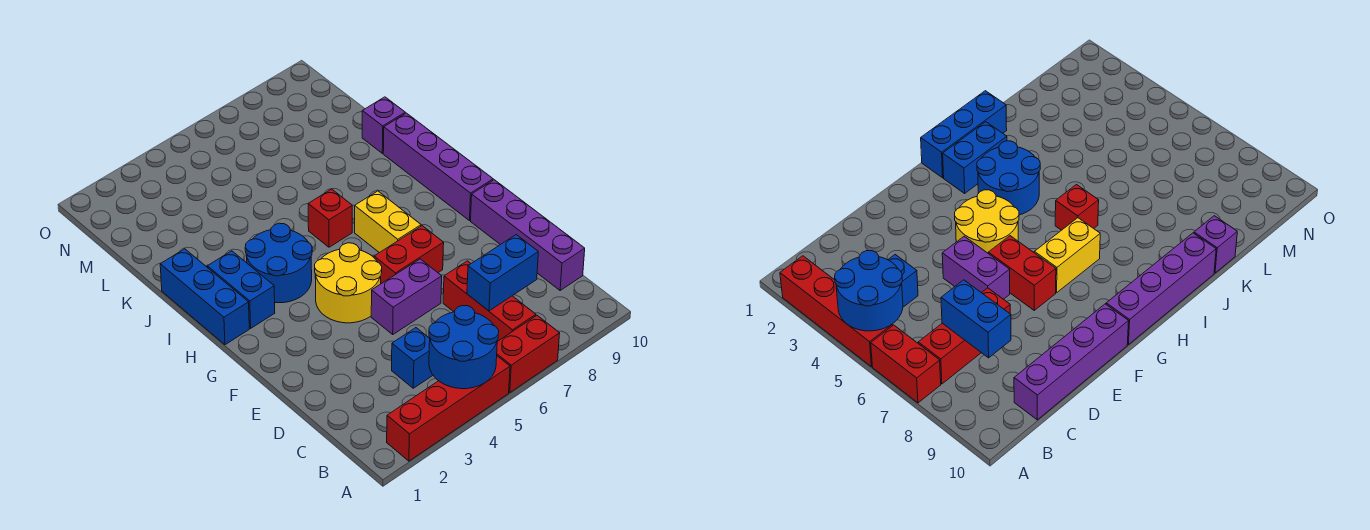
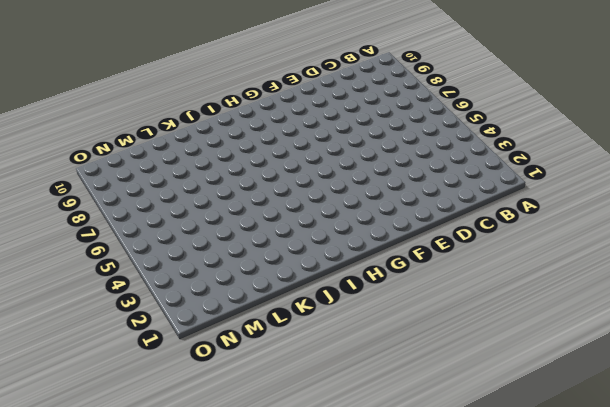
none -> red 1x4 brick [387,356,510,461]
none -> red 1x2 brick [497,316,560,393]
none -> red 1x3 brick [443,261,536,342]

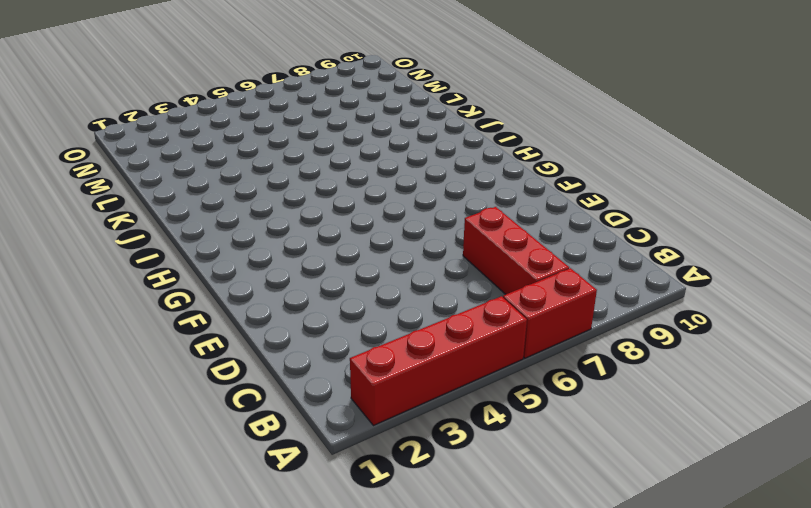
none -> blue 1x1 brick [392,328,433,388]
none -> purple 1x4 brick [471,180,585,290]
none -> purple 1x2 brick [371,259,442,334]

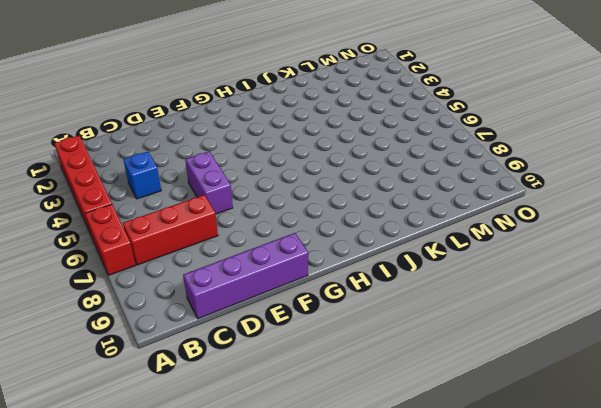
none -> yellow 2x2 round brick [315,243,382,323]
none -> red 1x2 brick [374,226,444,284]
none -> yellow 1x2 brick [355,191,421,253]

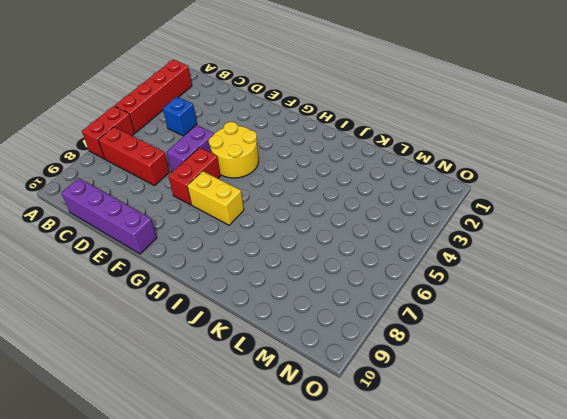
none -> purple 1x4 brick [383,113,493,221]
none -> blue 1x3 brick [160,249,249,345]
none -> blue 1x2 brick [207,251,275,328]

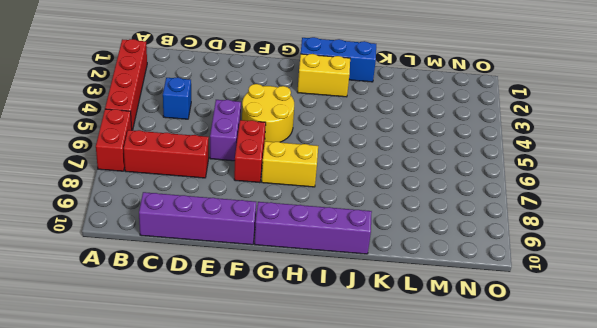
yellow 1x2 brick [297,54,350,97] -> blue 1x2 brick [207,251,275,328]
none -> blue 2x2 round brick [245,223,312,303]
none -> red 1x1 brick [308,189,352,247]
none -> purple 1x1 brick [362,97,405,153]

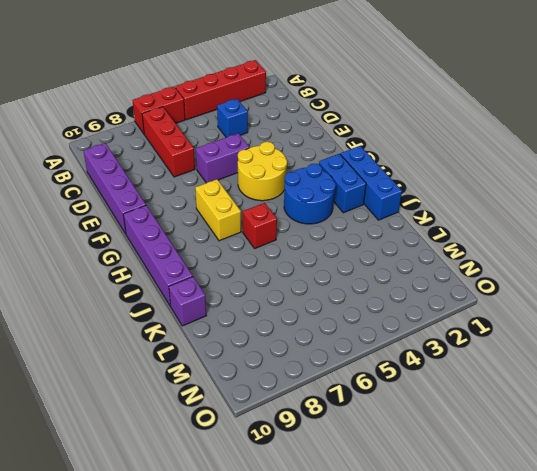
none -> red 1x2 brick [374,226,444,284]
none -> blue 2x2 round brick [429,306,499,389]
none -> blue 1x2 brick [467,235,538,311]

